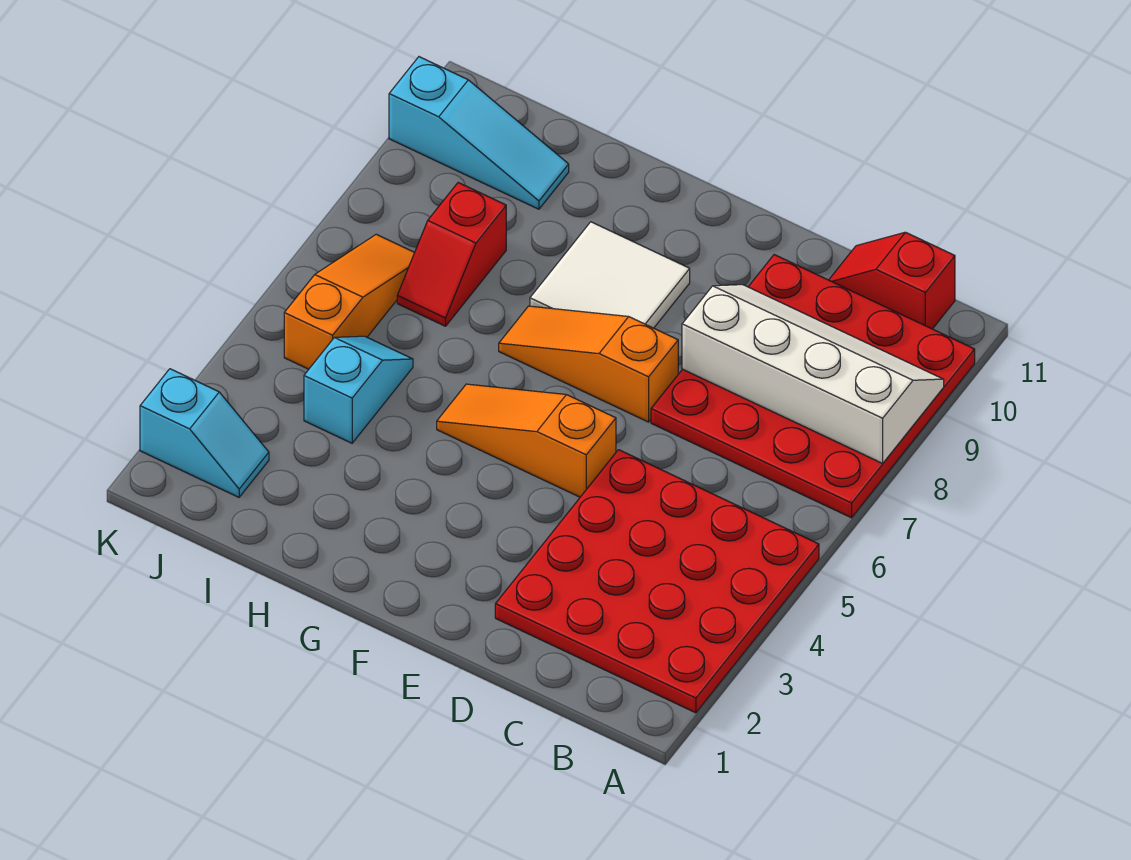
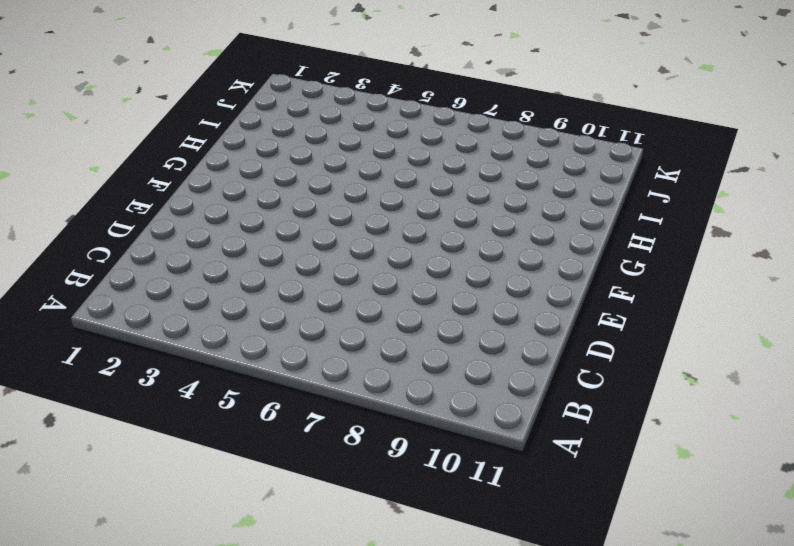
none -> red 4x4 plate [495,450,819,713]
none -> red 4x4 plate [651,255,975,518]
none -> red 1x2 slope [829,232,955,329]

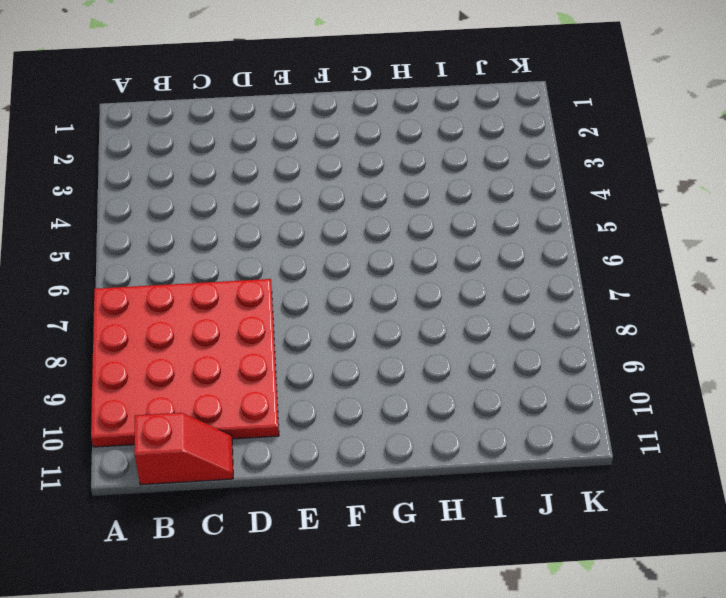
none -> red 4x4 plate [495,450,819,713]
none -> orange 1x3 slope [437,384,616,497]
none -> orange 1x3 slope [499,306,678,422]

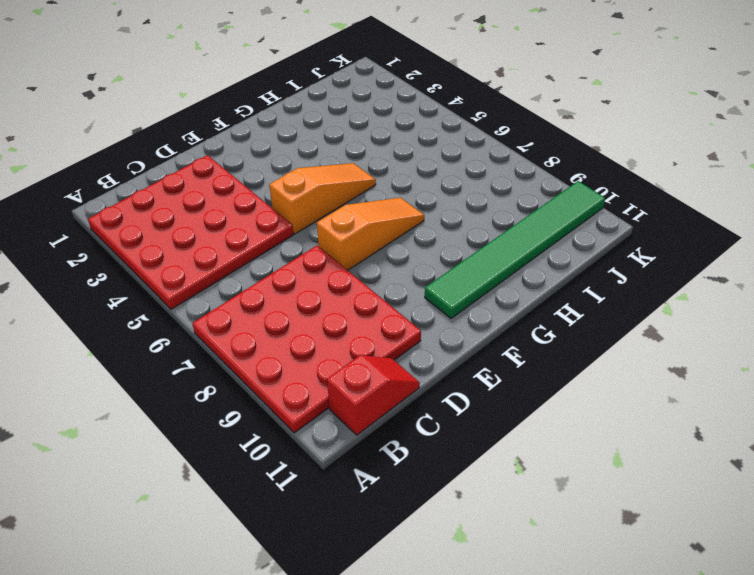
green 1x6 tile [425,181,605,318] -> cyan 1x3 slope [389,57,569,209]
none -> white 2x2 tile [530,222,690,328]
none -> cyan 1x2 slope [304,336,413,443]
none -> red 1x2 slope [397,183,506,326]

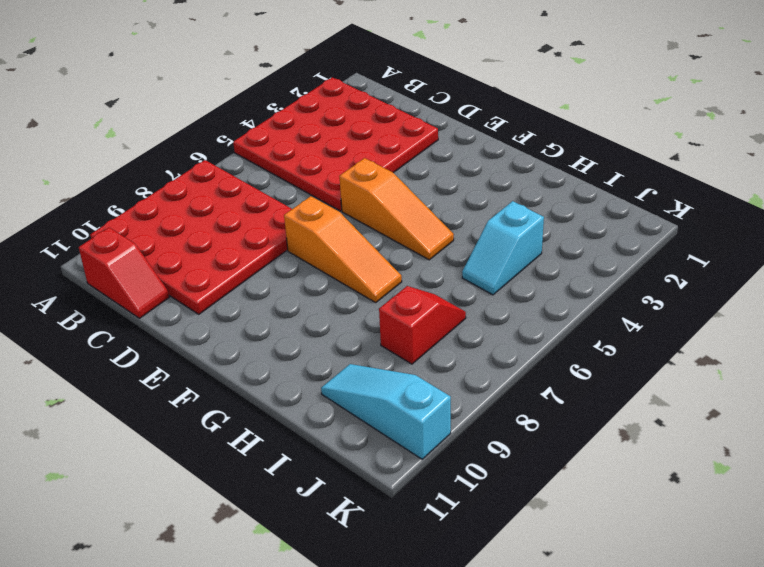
none -> white 2x2 tile [530,222,690,328]
none -> cyan 1x2 slope [140,369,269,497]
none -> orange 1x3 slope [284,234,415,369]

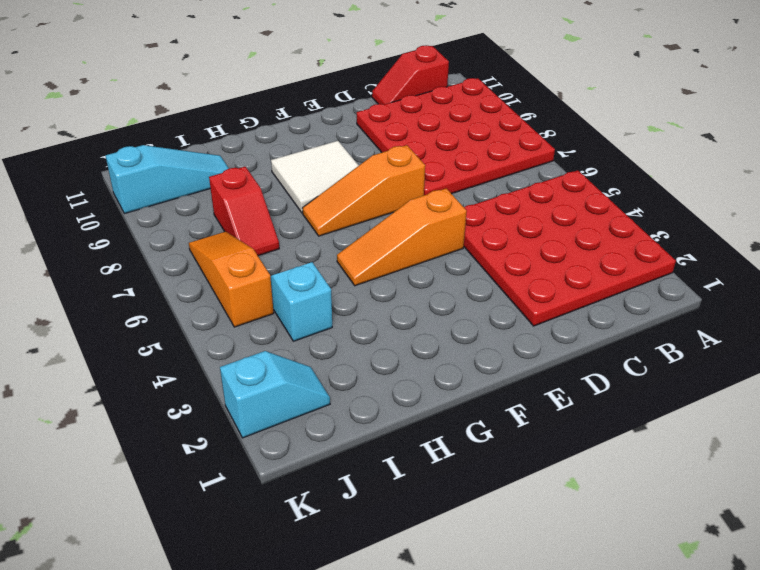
none -> white 2x4 slope [682,285,944,463]

